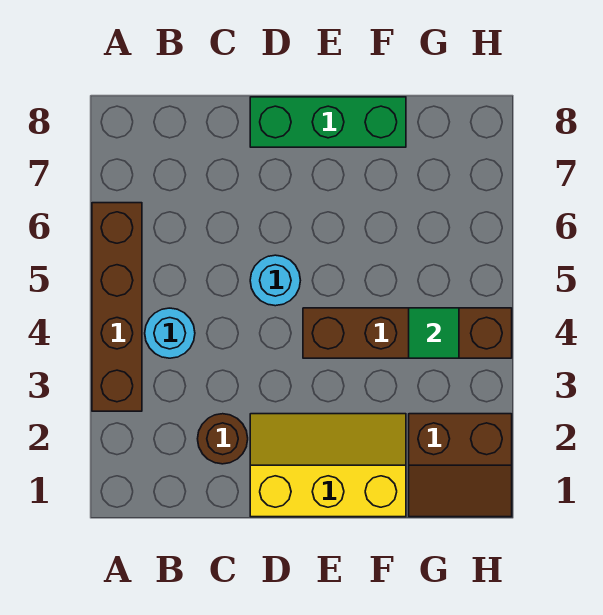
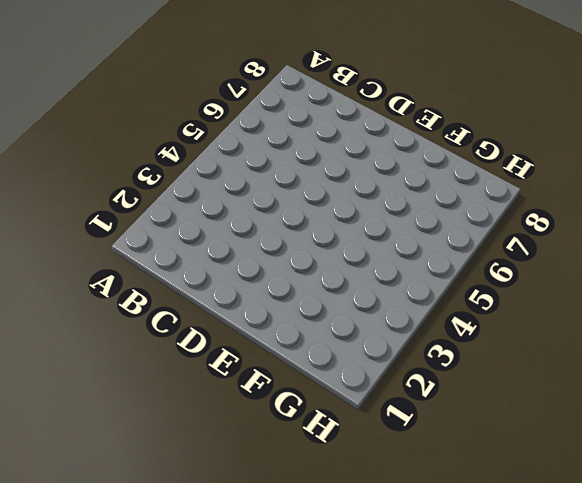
none -> brown 1x4 brick [92,203,142,411]
none -> cyan 1x1 round brick [145,308,195,358]

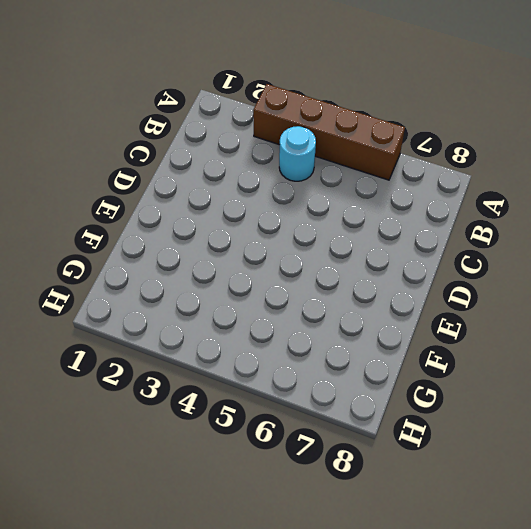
none -> brown 1x1 round brick [198,414,248,464]
none -> yellow 2x3 slope [250,414,406,517]

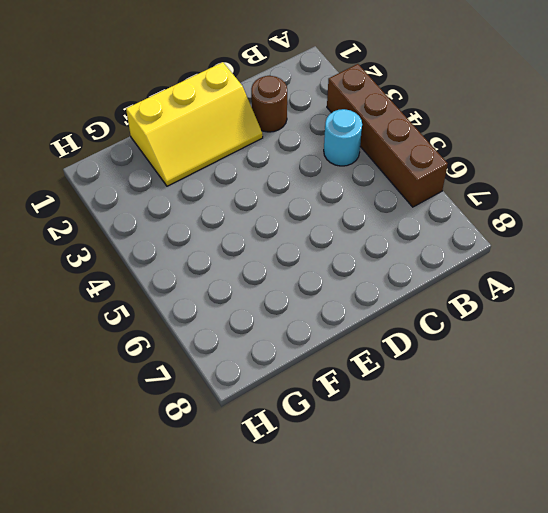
none -> cyan 1x1 round brick [250,255,300,306]
none -> green 1x3 brick [250,97,406,147]

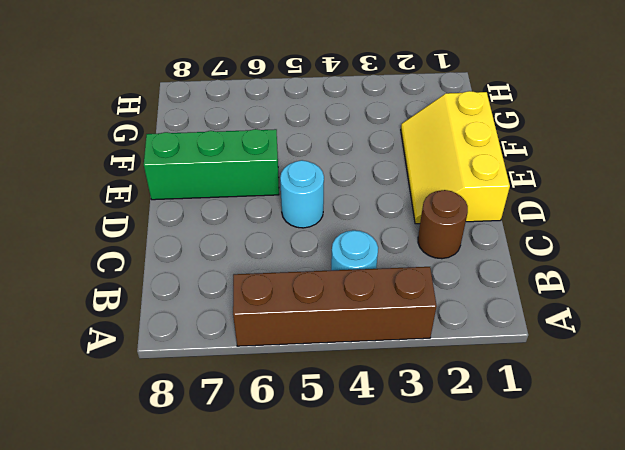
green 1x3 brick [144,129,279,200] -> green 1x3 brick turned to [250,97,406,147]
none -> brown 1x4 brick [303,308,512,358]
none -> brown 2x2 slope [409,414,512,517]

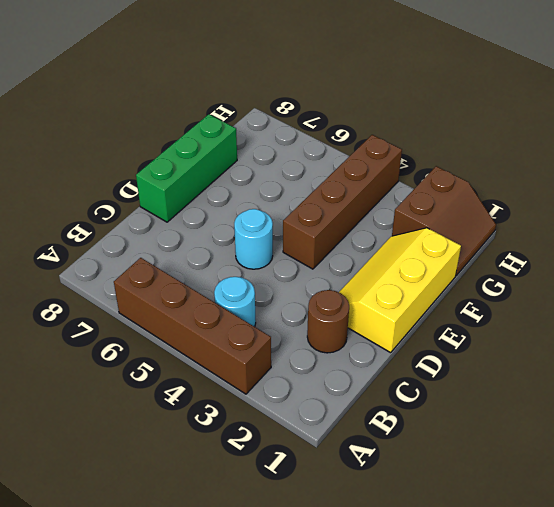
none -> green 1x1 tile [409,308,459,358]

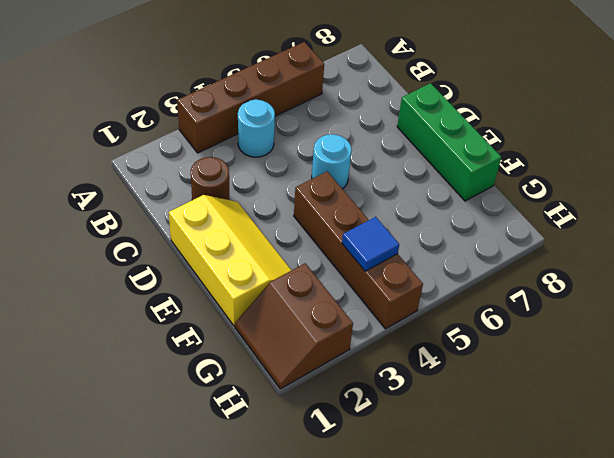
blue 1x1 tile [342,217,399,271] -> green 1x1 tile [409,308,459,358]

